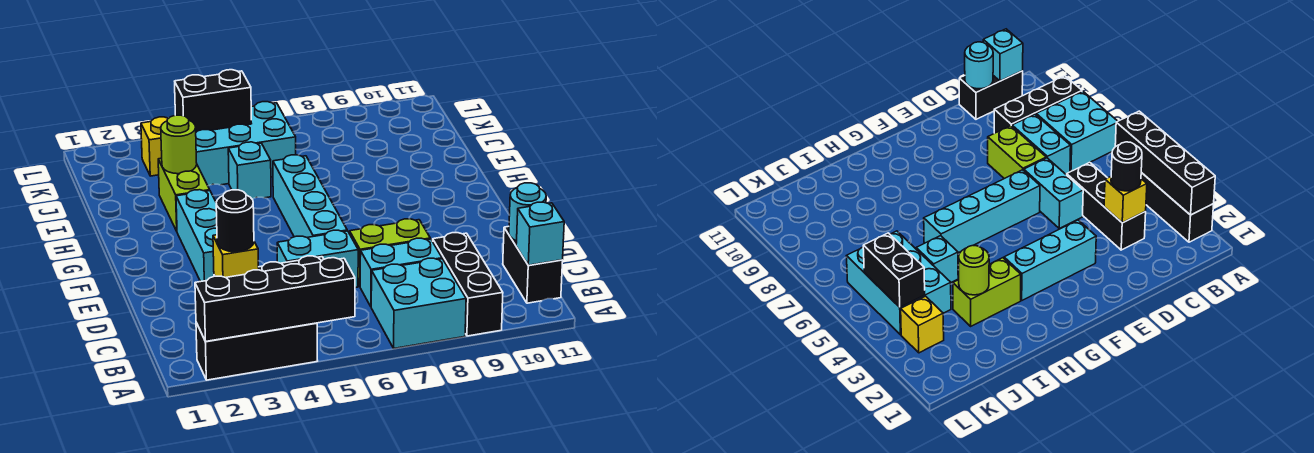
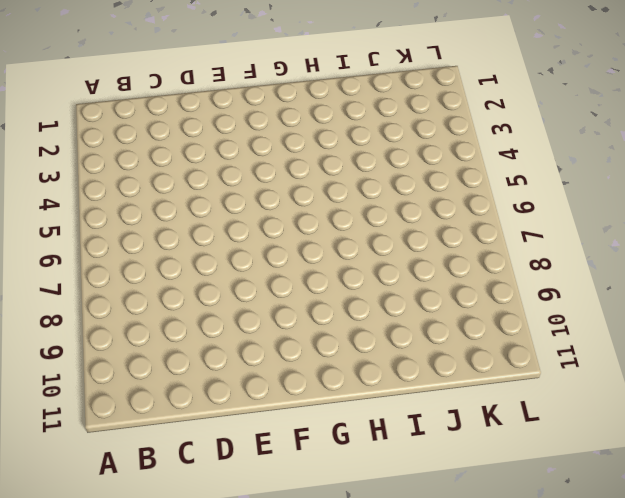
none -> black 1x3 brick [196,323,318,380]
none -> cyan 2x2 brick [371,258,466,348]
none -> black 1x3 brick [433,233,503,336]

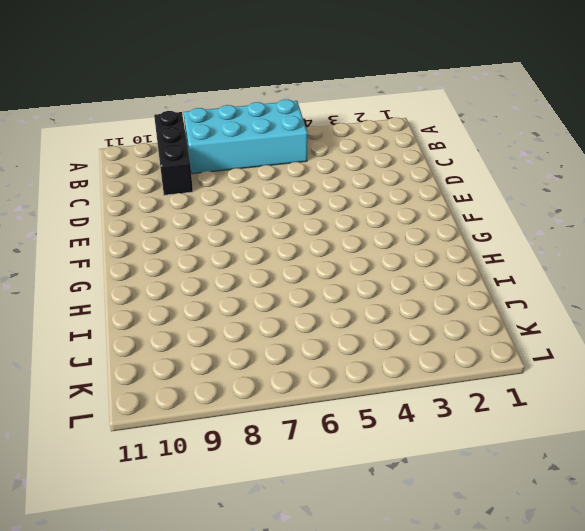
cyan 2x4 brick [184,99,308,174] -> cyan 2x2 brick [371,258,466,348]
none -> black 1x3 brick [196,323,318,380]
none -> black 1x2 brick [503,226,563,303]
none -> black 1x3 brick [1067,162,1146,250]

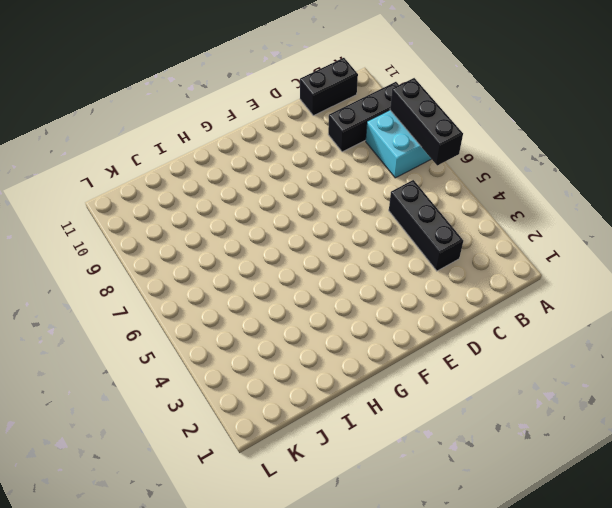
black 1x3 brick [390,78,463,165] -> black 1x3 brick moved to [196,323,318,380]
none -> cyan 1x2 brick [360,238,442,306]
none -> cyan 1x2 brick [277,230,358,288]
none -> lime 1x2 brick [350,219,430,286]

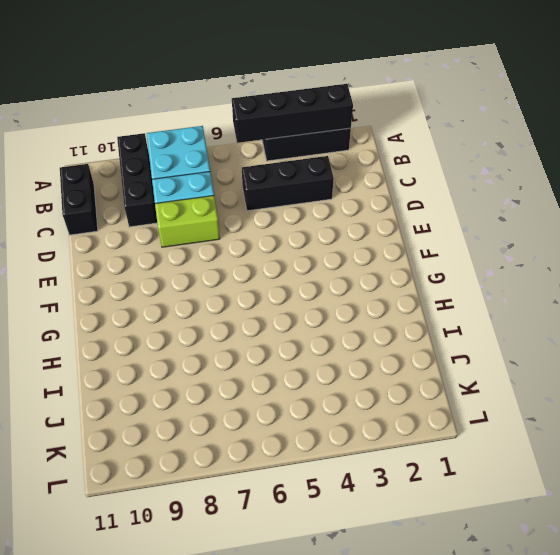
none -> cyan 1x2 brick [277,230,358,288]
none -> cyan 1x3 brick [176,190,217,282]
none -> cyan 1x4 brick [273,155,347,238]

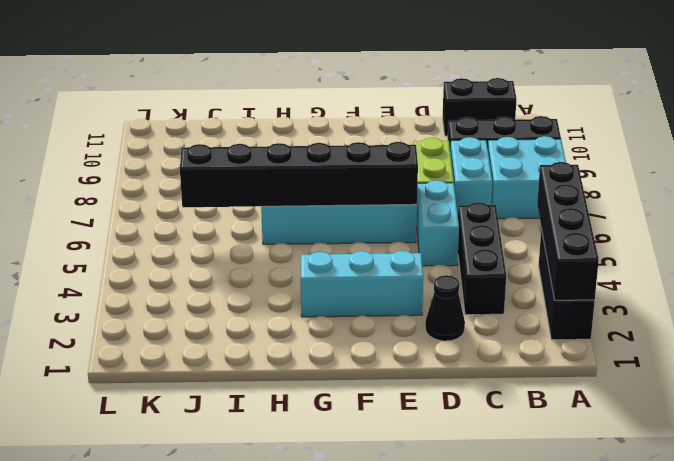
black 1x1 cone [425,275,465,341] -> none
black 1x6 brick [180,142,418,207] -> none
none -> lime 1x2 brick [158,158,210,231]
none -> cyan 1x1 brick [228,142,271,199]
none -> cyan 2x3 brick [196,102,296,186]

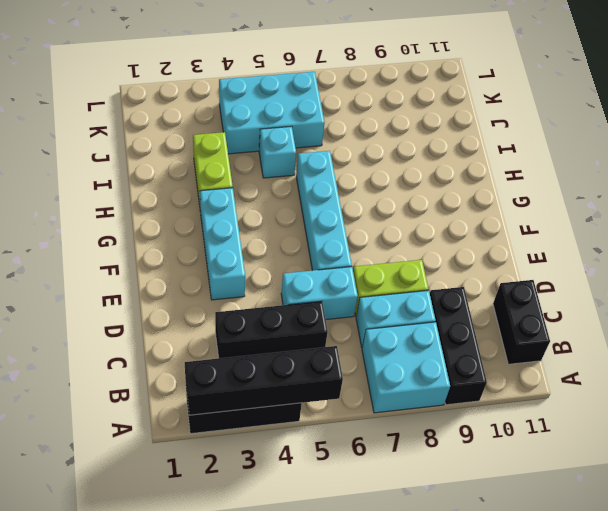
none -> yellow 1x1 brick [141,117,168,176]
none -> cyan 1x1 brick [516,202,564,265]
none -> yellow 1x1 brick [213,235,259,278]

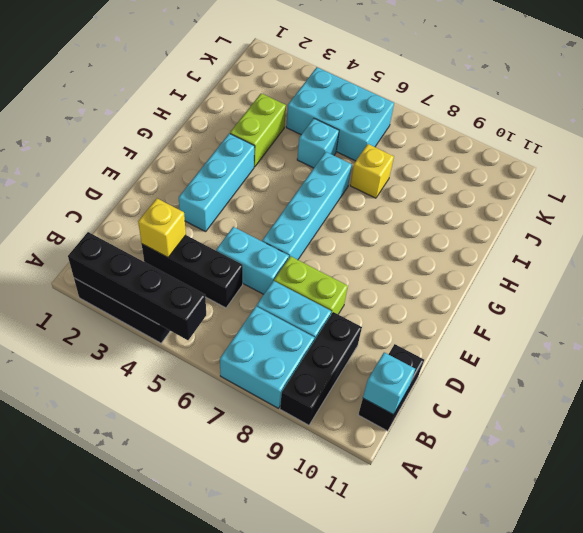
yellow 1x1 brick [350,144,394,198] -> yellow 1x1 brick moved to [141,117,168,176]
none -> cyan 1x1 round brick [509,183,546,241]
none -> lime 1x1 round brick [161,115,197,174]
none -> black 1x2 brick [175,70,252,132]

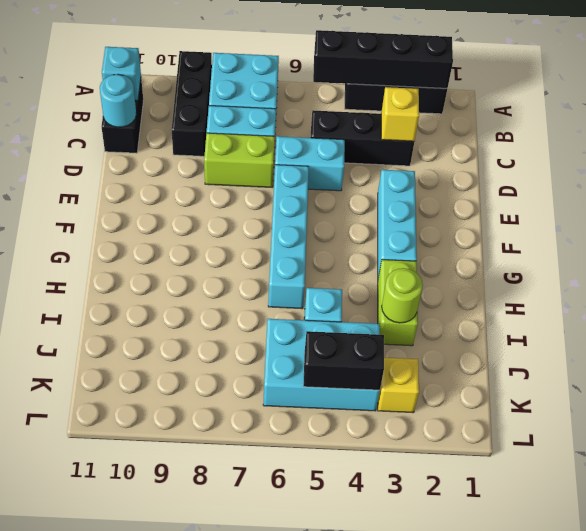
none -> black 1x1 round brick [216,190,254,252]

